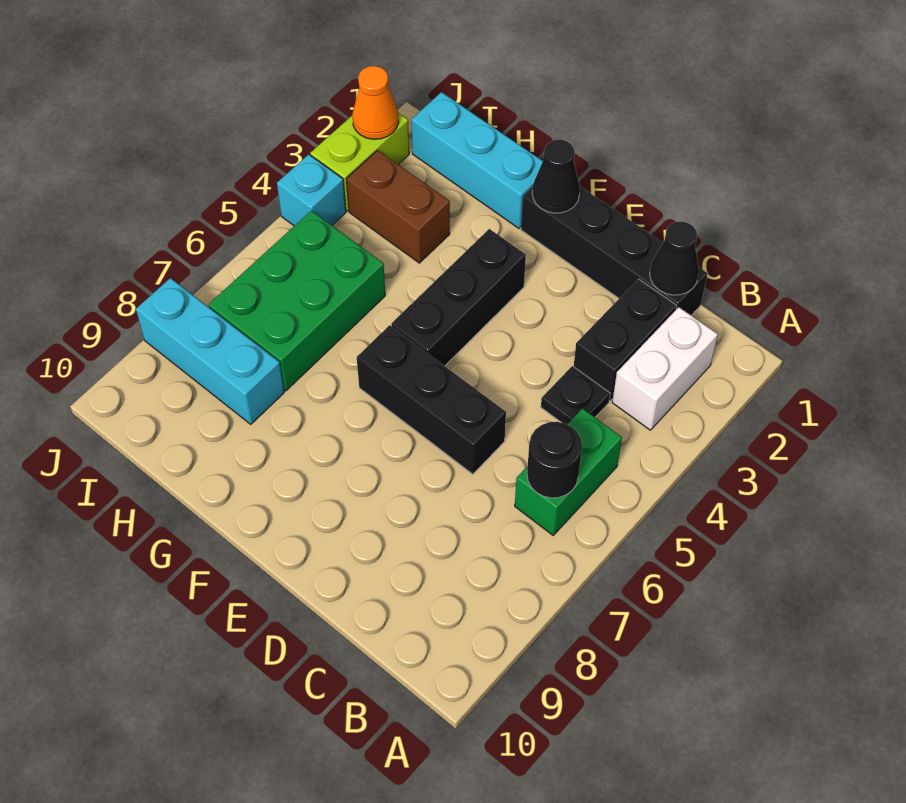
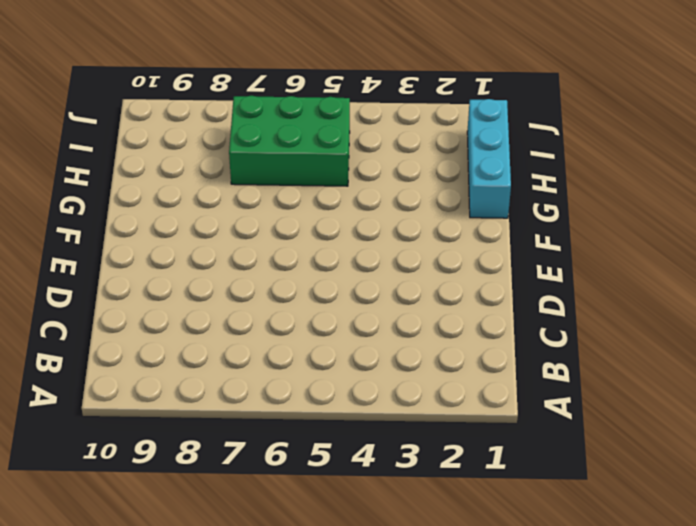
none -> white 1x2 brick [612,307,718,430]
none -> green 1x2 brick [515,409,622,535]
none -> black 1x4 brick [521,187,708,315]

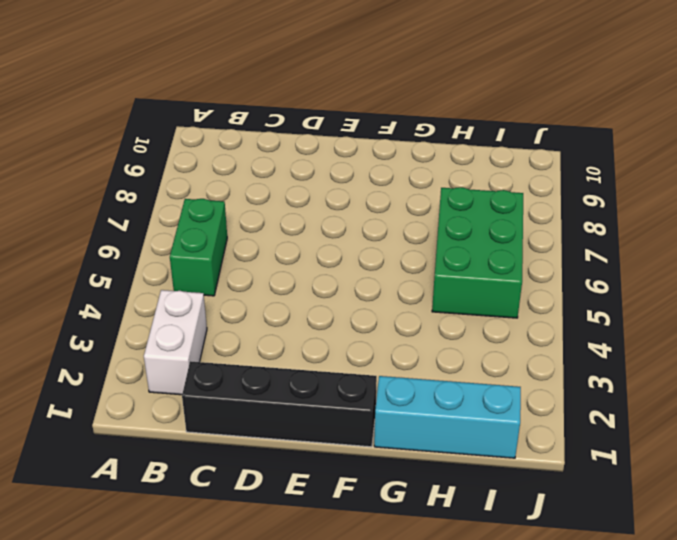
none -> black 1x2 brick [574,279,677,401]
none -> black 1x1 plate [541,366,610,424]
none -> black 1x3 brick [357,325,506,474]

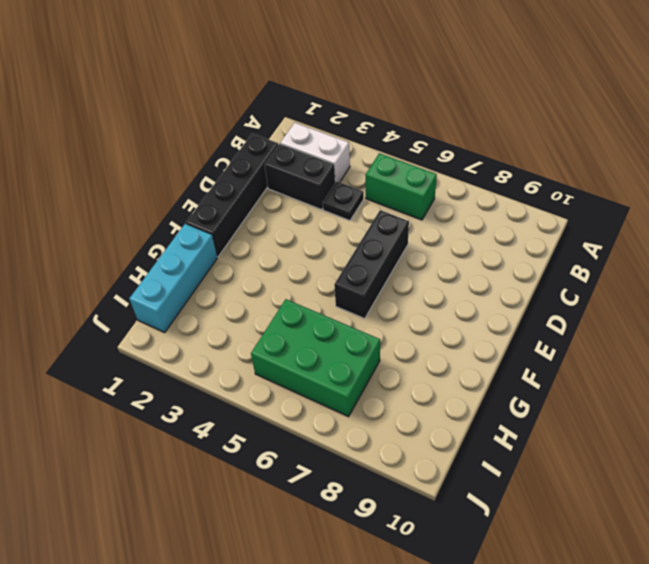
none -> black 1x3 brick [391,229,526,366]
none -> brown 1x2 brick [346,150,450,263]
none -> cyan 1x3 brick [136,278,284,424]

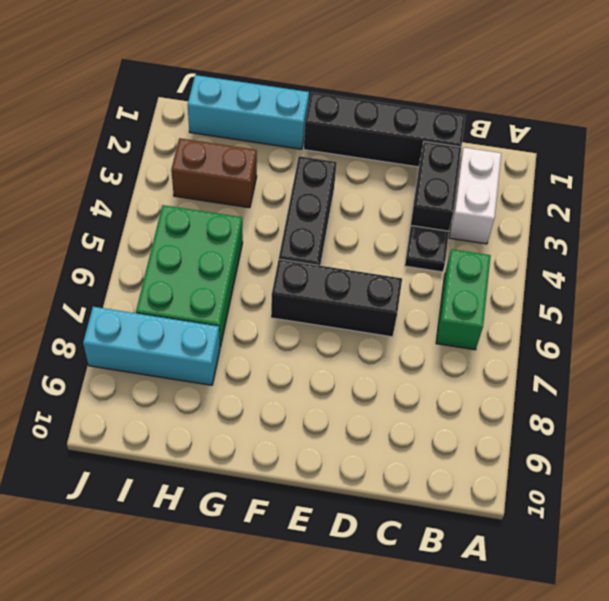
none -> lime 1x2 brick [310,113,409,211]
none -> cyan 1x1 brick [277,154,346,226]
none -> black 1x1 round brick [527,422,582,498]

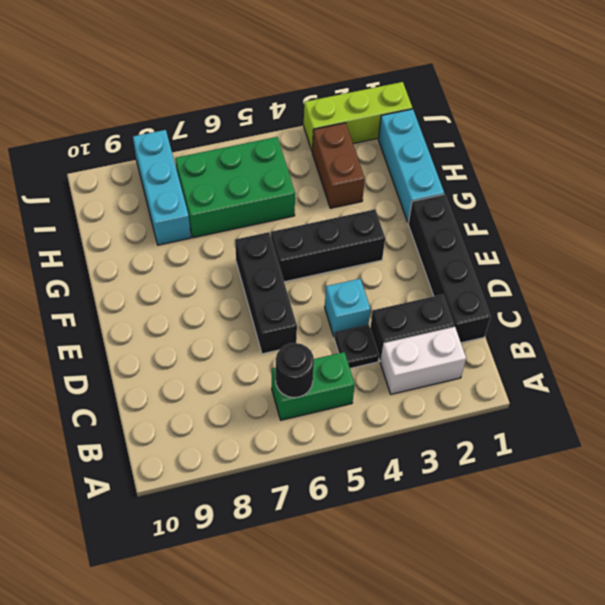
cyan 1x1 brick [325,279,371,337] -> cyan 1x1 brick moved to [277,154,346,226]
lime 1x3 brick [304,82,412,151] -> lime 1x2 brick [310,113,409,211]
none -> black 1x1 cone [650,222,699,295]
none -> black 1x1 cone [532,140,580,213]
none -> orange 1x1 cone [352,66,399,139]

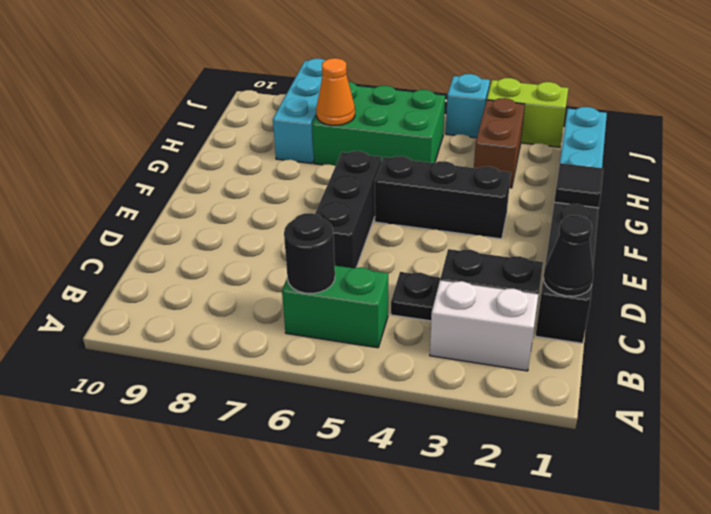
black 1x1 tile [554,163,603,208] -> black 1x1 cone [532,140,580,213]
orange 1x1 cone [316,58,355,125] -> orange 1x1 cone moved to [352,66,399,139]

